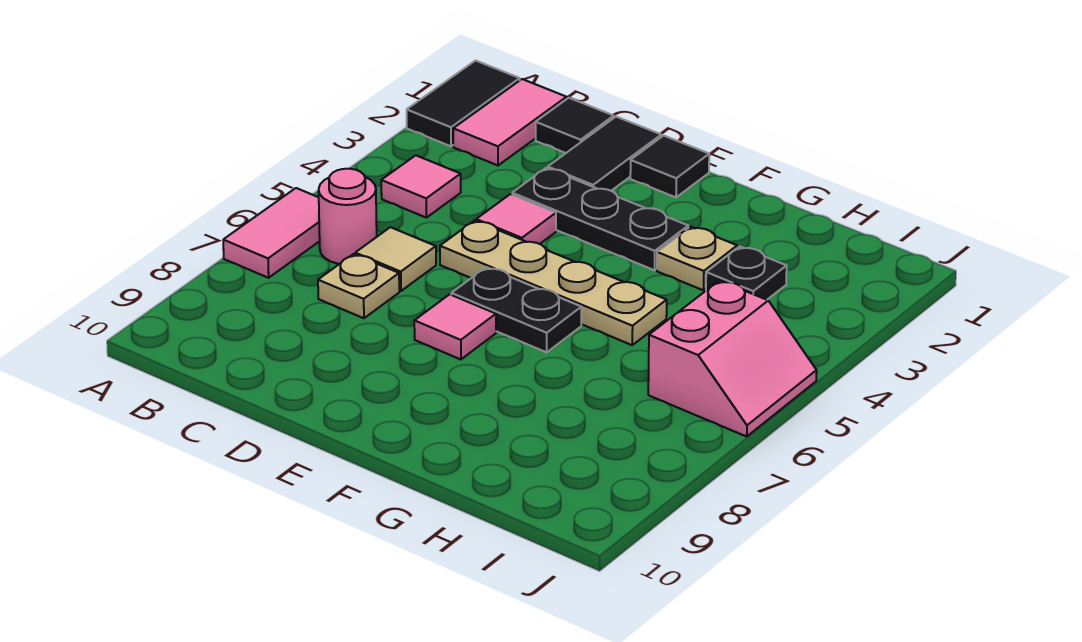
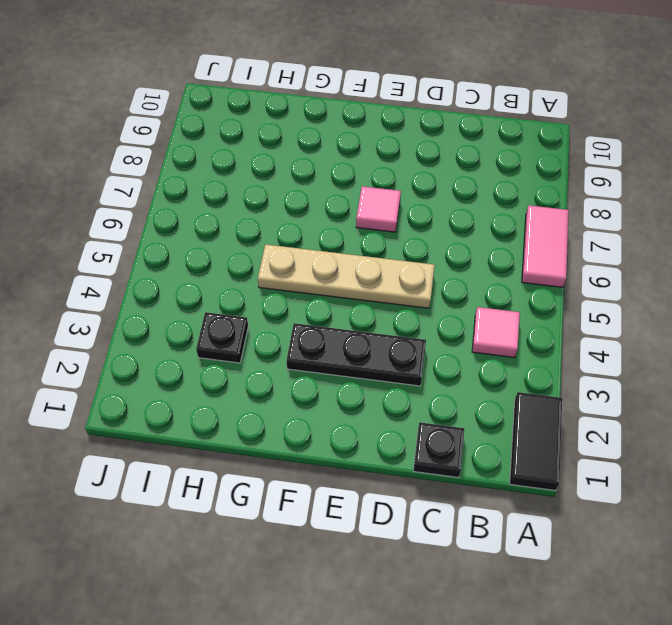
black 1x1 plate [413,422,464,478] -> black 1x1 tile [536,98,614,153]
none -> pink 1x2 tile [453,79,567,165]
none -> pink 1x1 round brick [319,169,377,264]
none -> tan 1x1 tile [355,227,436,291]

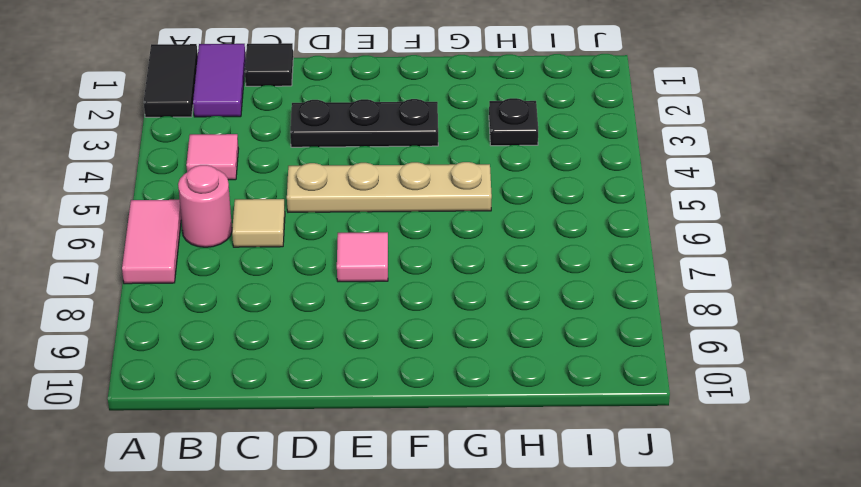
purple 1x2 tile [193,44,246,117] -> pink 1x2 tile [453,79,567,165]
none -> tan 1x1 plate [318,254,399,318]
none -> black 1x2 tile [548,117,661,191]
none -> pink 1x1 tile [476,194,556,244]

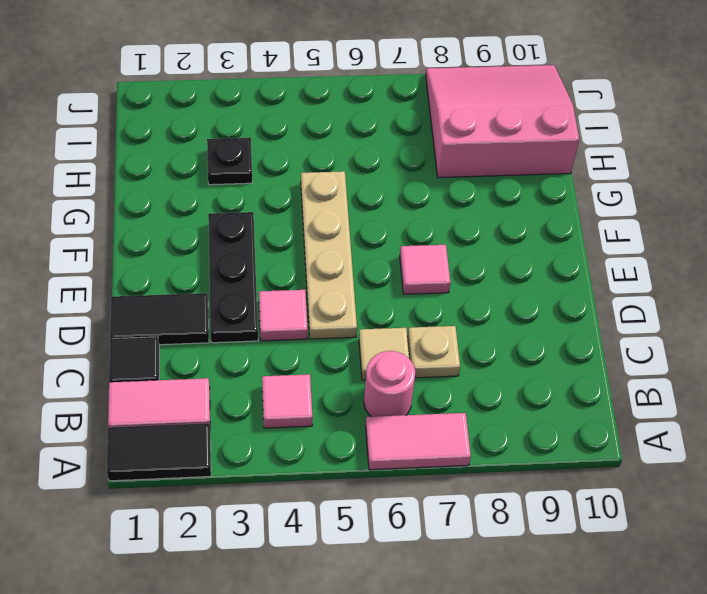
pink 3x3 slope [426,65,579,178] -> none
none -> black 1x1 tile [630,136,709,197]
none -> black 1x2 plate [451,267,581,352]
none -> tan 1x1 plate [657,227,737,290]

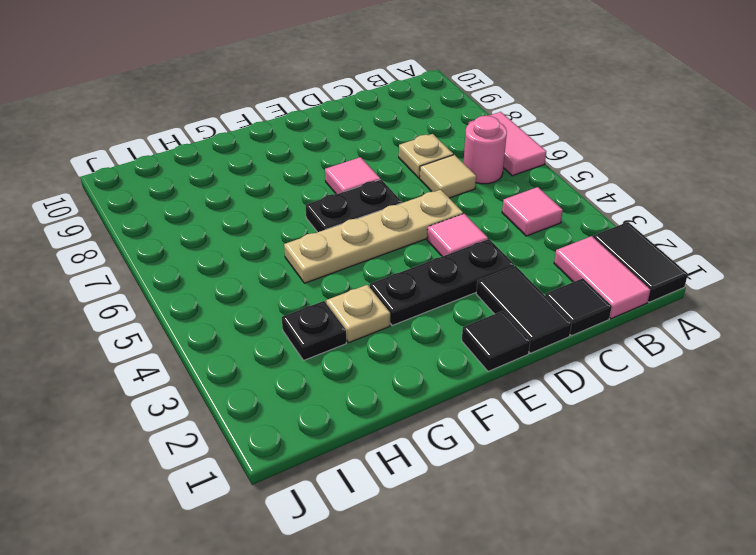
none -> pink 2x2 slope [648,281,817,436]

